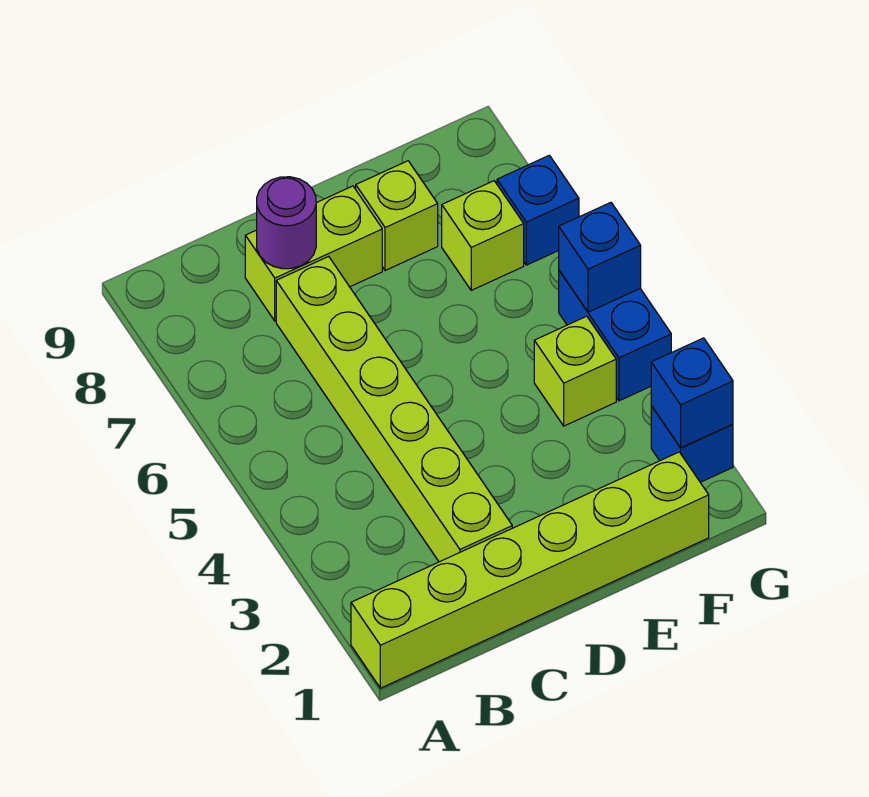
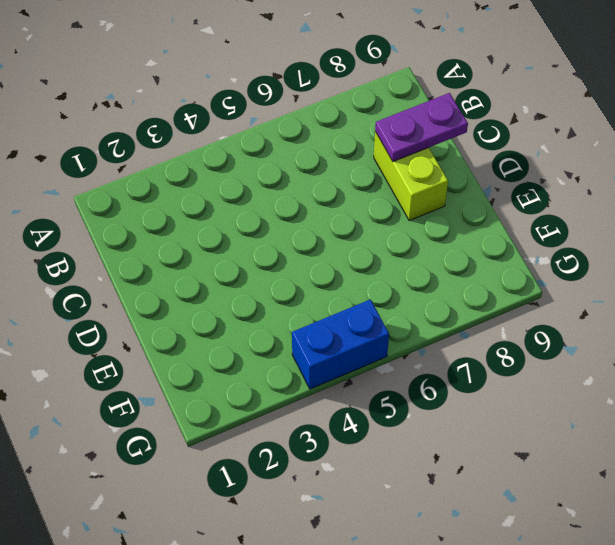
purple 1x2 plate [375,93,468,162] -> purple 1x1 round brick [257,177,316,269]
none -> lime 1x6 brick [351,452,709,688]
none -> lime 1x6 brick [276,256,512,562]
none -> lime 1x1 brick [356,161,438,271]

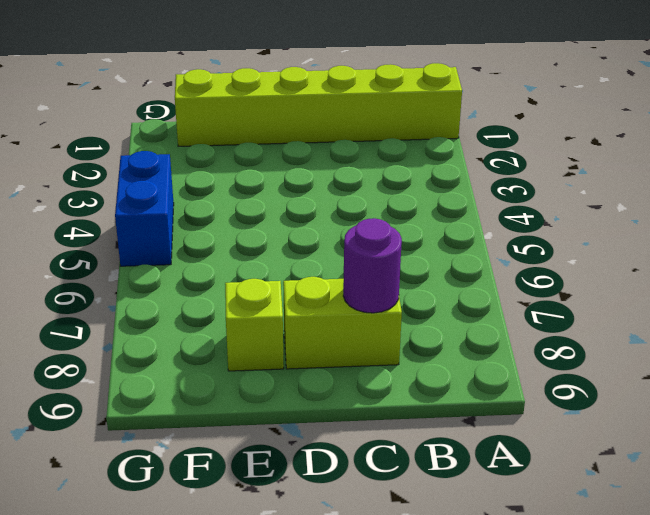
none -> lime 1x6 brick [276,256,512,562]
none -> lime 1x1 brick [534,316,616,426]
none -> lime 1x1 brick [442,181,524,290]

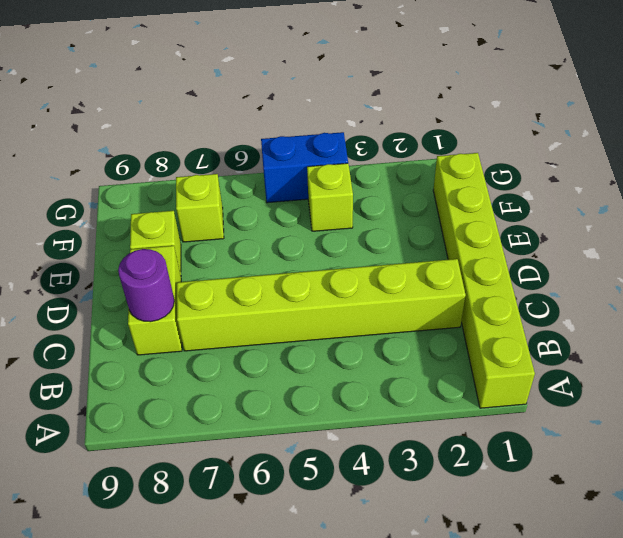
none -> blue 1x1 brick [651,406,733,482]
none -> blue 1x1 brick [497,155,579,265]
none -> blue 1x1 brick [651,338,733,448]

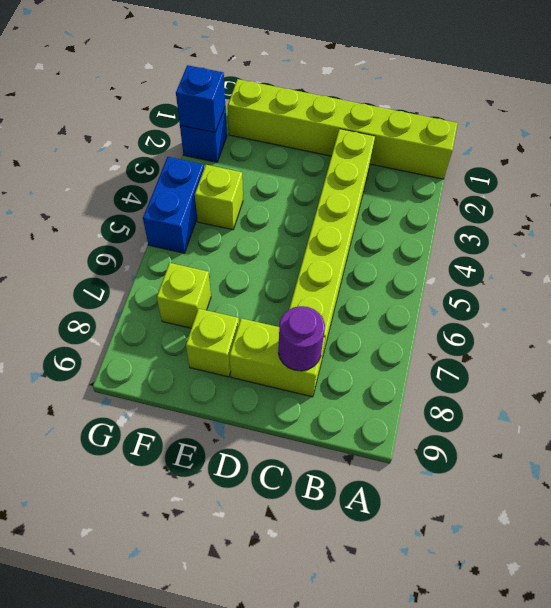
none -> blue 1x1 brick [497,155,579,265]
none -> blue 1x1 brick [559,203,641,312]

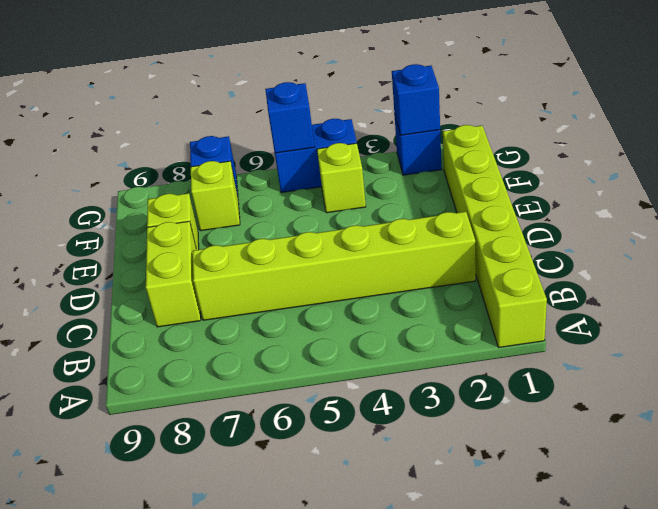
none -> purple 1x1 round brick [257,177,316,269]

